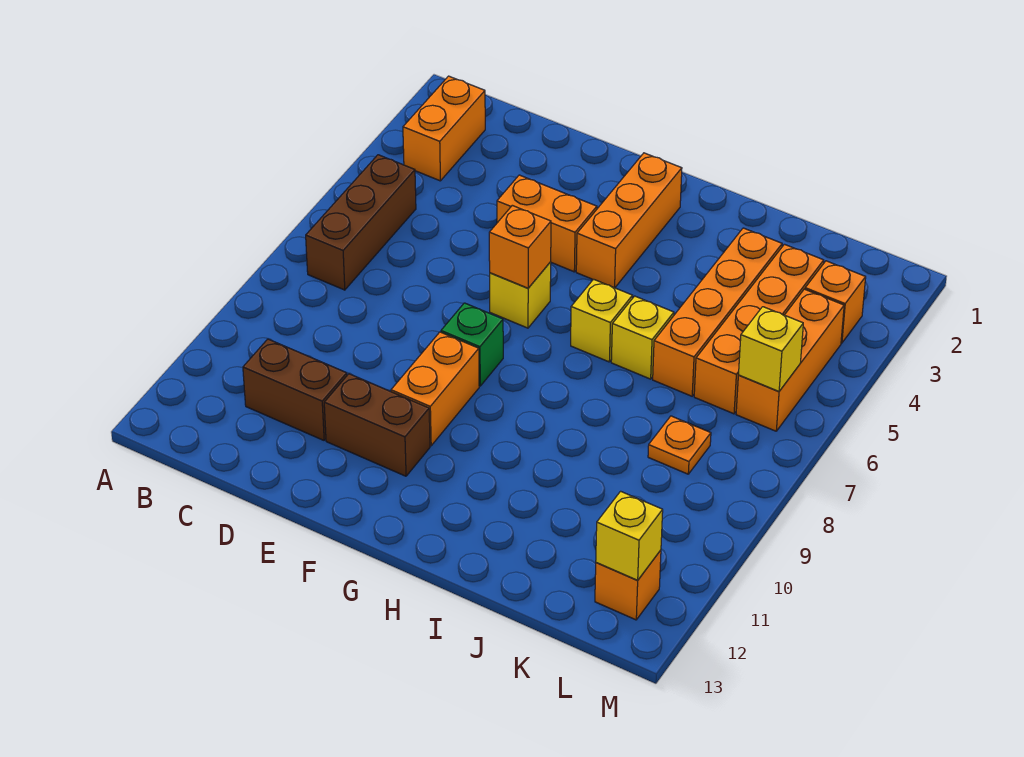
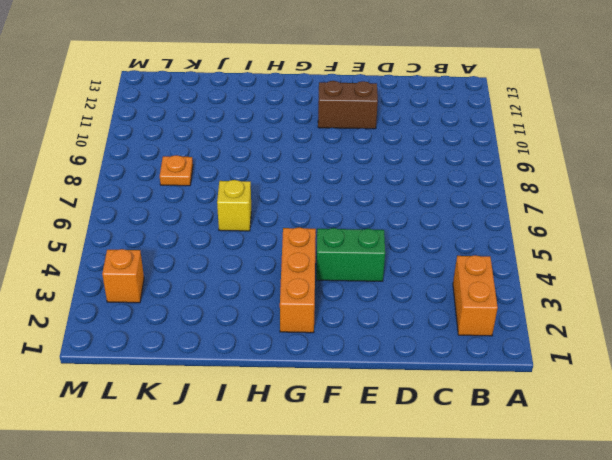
green 1x2 brick [316,228,385,281] -> orange 1x2 brick [497,175,597,272]
none -> brown 1x3 brick [306,155,416,290]
none -> brown 1x2 brick [243,339,347,440]
none -> yellow 1x1 brick [490,262,551,328]

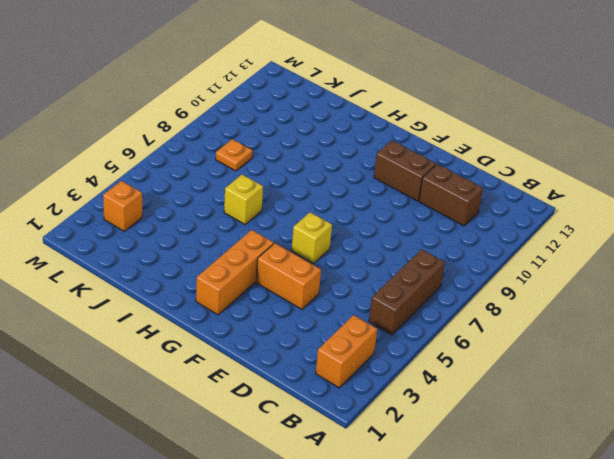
none -> green 1x1 brick [441,303,503,386]
none -> orange 1x2 brick [391,332,479,446]
none -> yellow 1x1 brick [571,279,633,362]

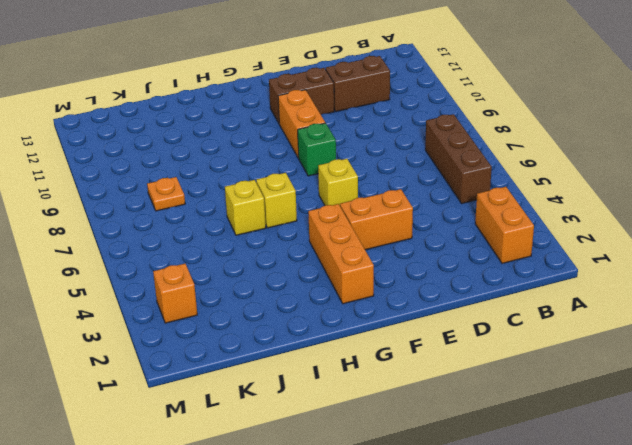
none -> orange 1x4 brick [653,228,782,396]
none -> orange 1x4 brick [694,244,824,414]
none -> orange 1x3 brick [736,289,844,431]

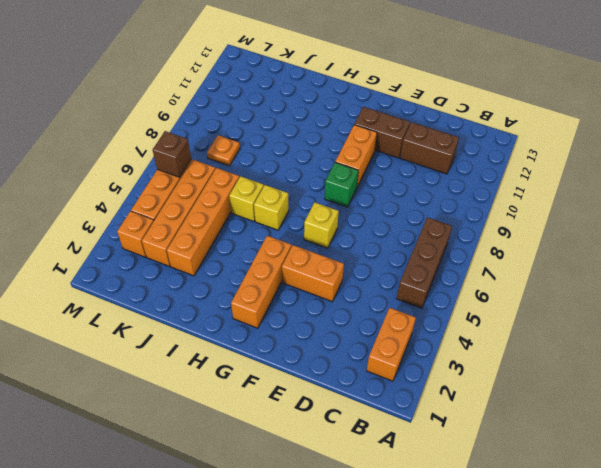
brown 1x1 brick [153,131,191,177] -> yellow 1x1 brick [739,307,803,392]
none -> orange 1x1 brick [595,550,661,620]
none -> orange 1x1 brick [489,205,551,288]
none -> yellow 1x1 brick [596,491,663,580]

